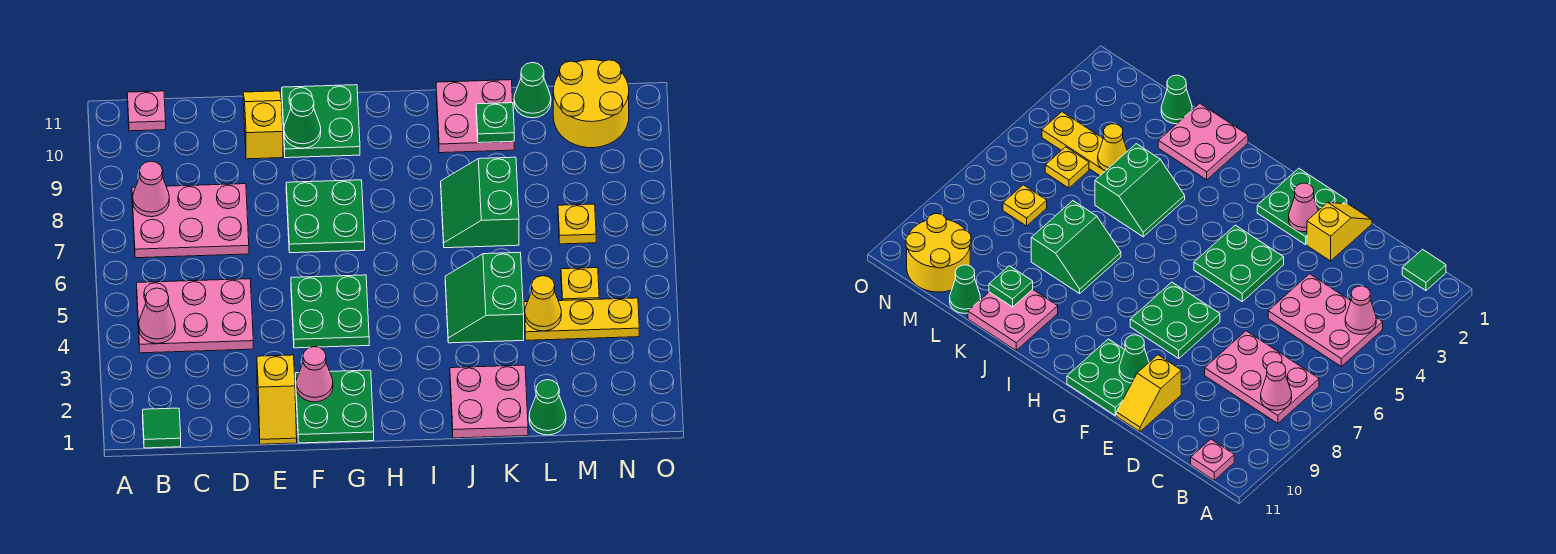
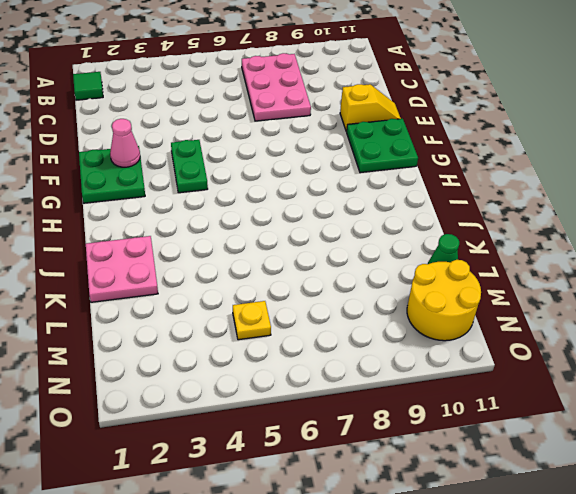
green 1x2 plate [171,140,208,193] -> green 2x2 plate [291,275,369,348]
none -> pink 2x3 plate [137,279,253,353]
none -> pink 1x1 plate [127,91,166,131]
none -> yellow 1x2 slope [257,355,297,444]

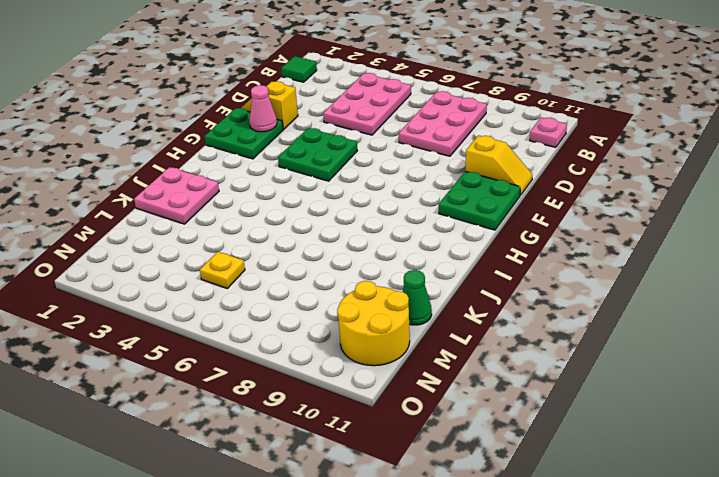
none -> green 2x2 plate [286,180,365,253]
none -> green 2x2 slope [445,252,524,343]
none -> green 2x2 slope [441,157,519,248]

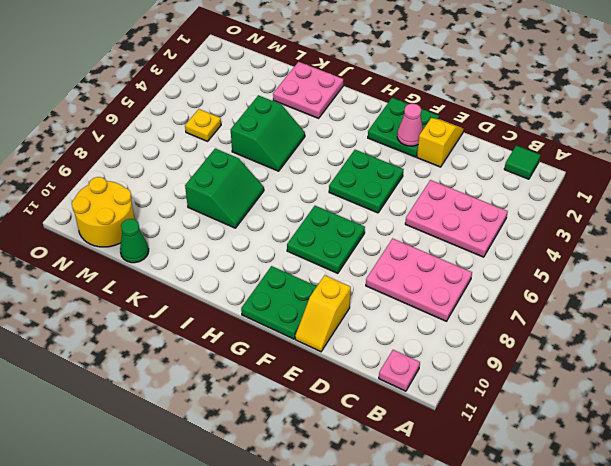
none -> pink 2x2 plate [436,80,514,153]
none -> green 1x1 cone [529,380,566,435]
none -> yellow 1x3 plate [524,298,639,340]

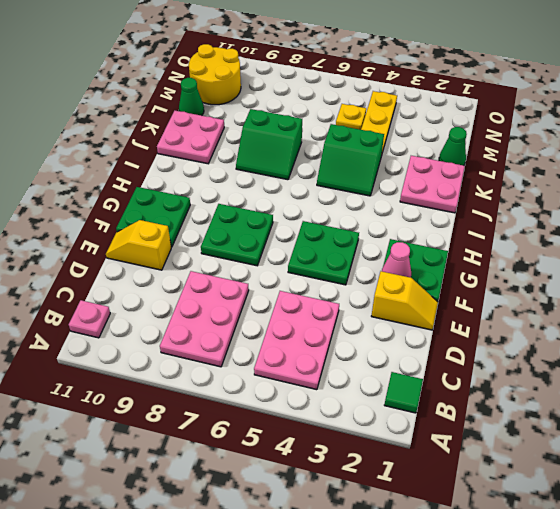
none -> yellow 1x1 plate [558,204,596,244]
none -> pink 1x1 cone [139,288,175,344]
none -> pink 1x1 cone [133,161,169,217]

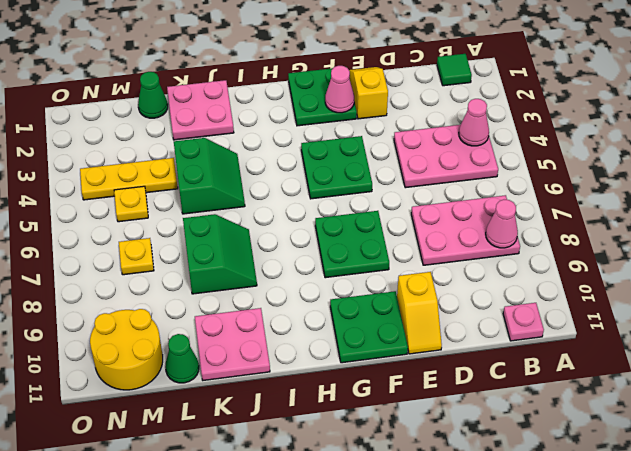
none -> green 1x1 cone [284,93,321,148]
none -> green 1x1 plate [476,103,514,143]
none -> yellow 1x1 cone [525,276,561,331]

